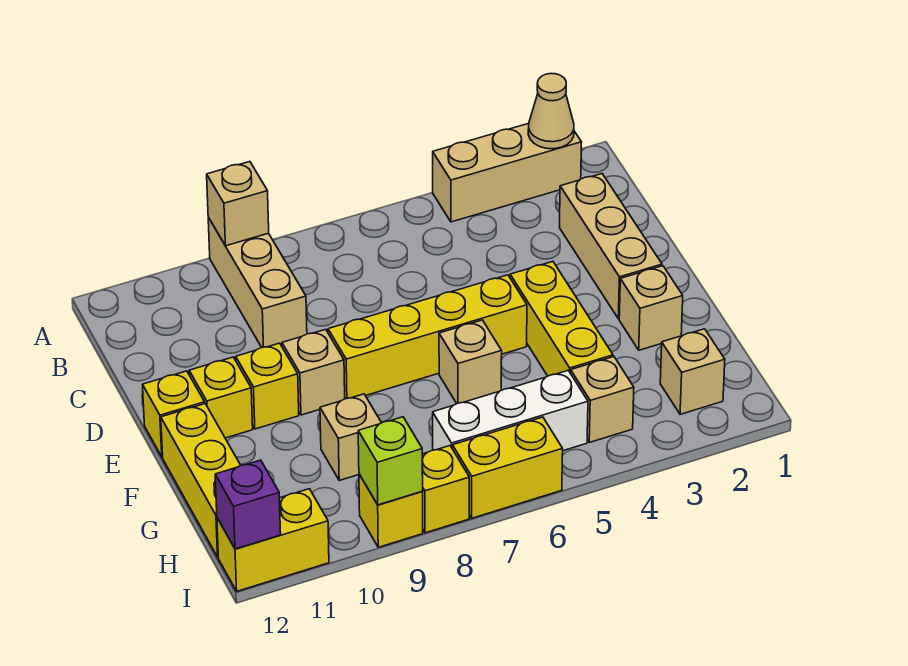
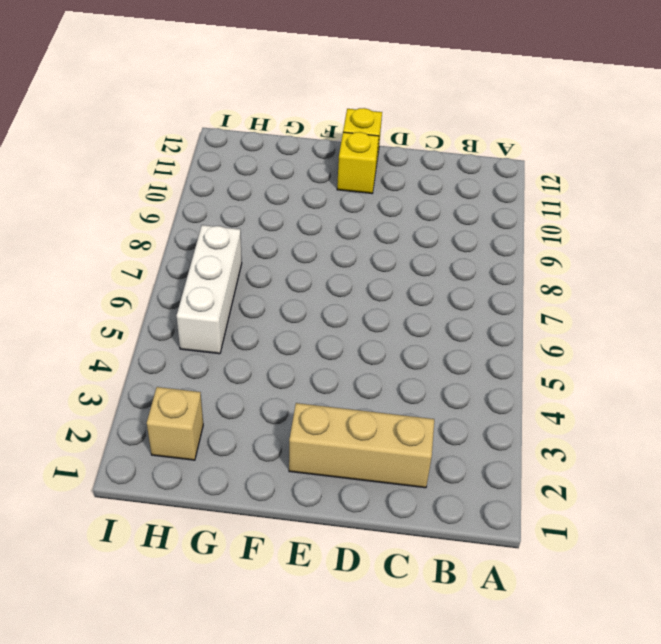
none -> tan 1x3 brick [433,123,581,222]
none -> tan 1x3 brick [208,218,307,348]
none -> yellow 1x3 brick [510,262,613,376]

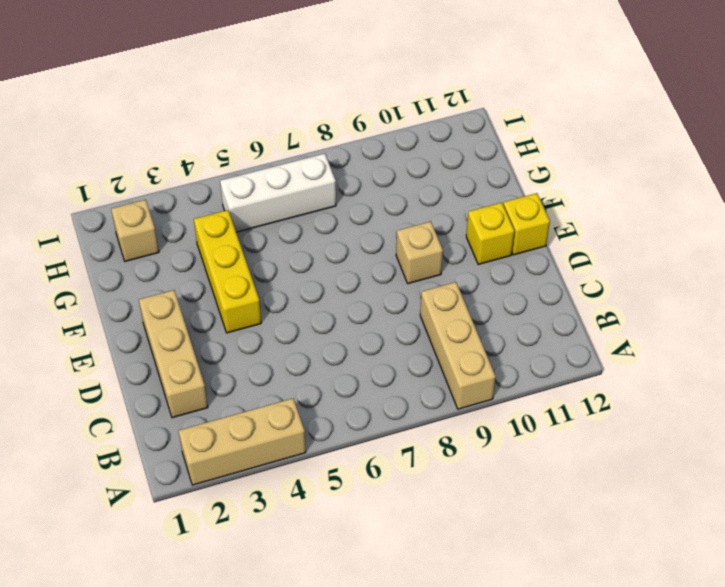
none -> yellow 1x4 brick [328,275,527,399]
none -> yellow 1x1 brick [236,343,299,429]
none -> tan 1x1 brick [619,266,683,350]

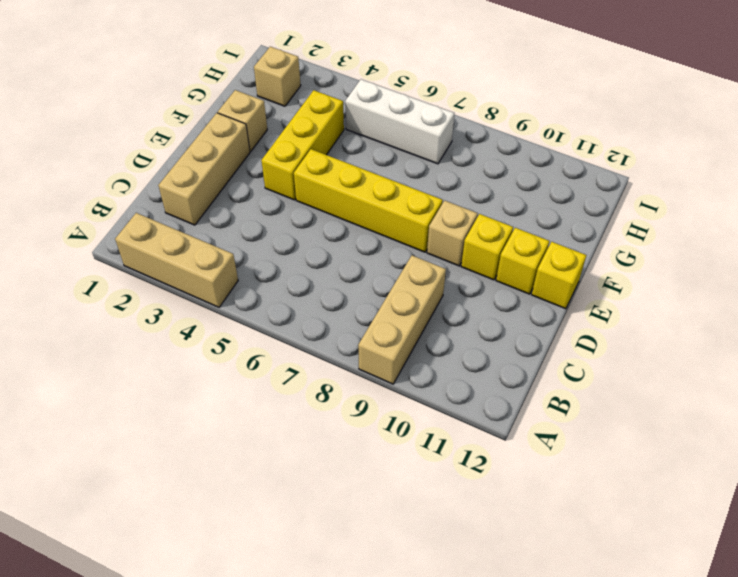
none -> tan 1x1 brick [439,320,502,404]
none -> yellow 1x3 brick [161,404,241,557]
none -> tan 1x1 brick [320,394,381,480]

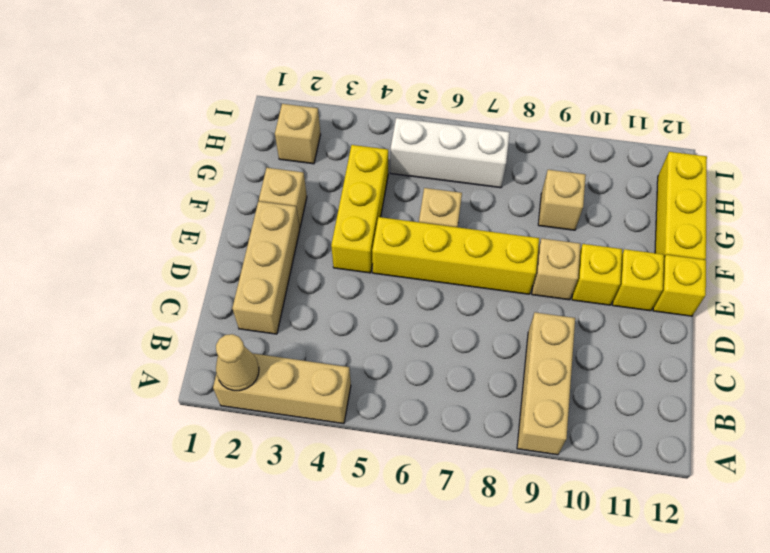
none -> tan 1x1 brick [571,357,634,442]
none -> yellow 1x2 brick [453,417,563,518]
none -> yellow 1x1 brick [422,446,469,533]

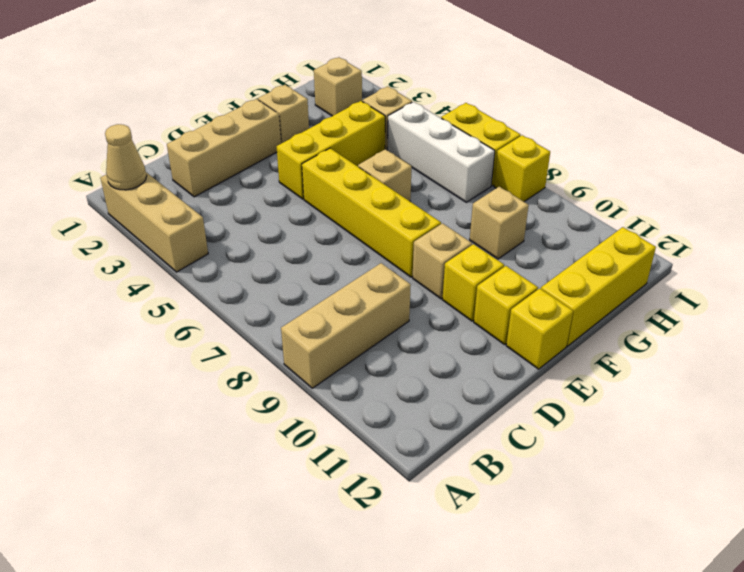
none -> yellow 1x1 brick [359,474,423,547]
none -> yellow 1x2 brick [217,489,329,591]
none -> tan 1x1 brick [207,162,269,246]

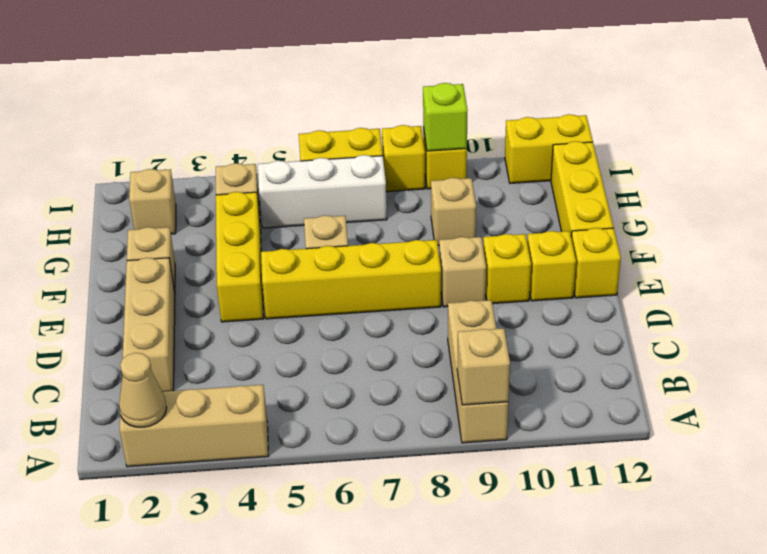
none -> purple 1x1 brick [215,460,281,549]

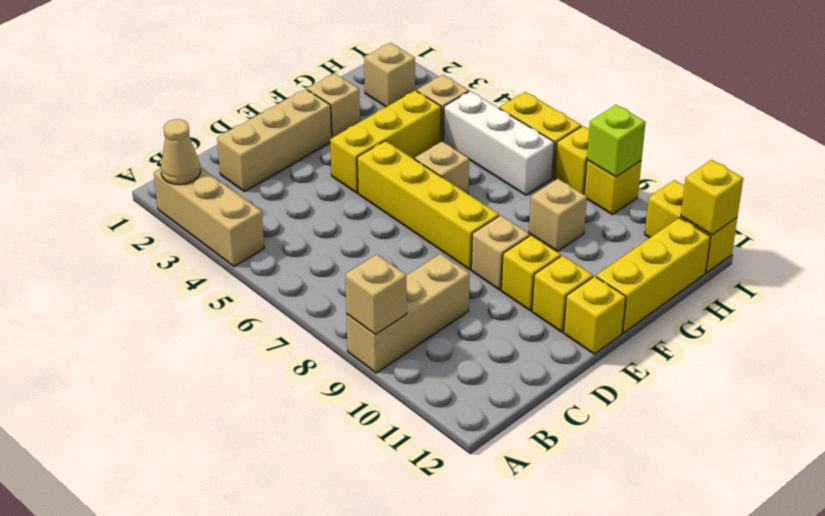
yellow 1x1 brick [681,160,743,235] -> purple 1x1 brick [215,460,281,549]

